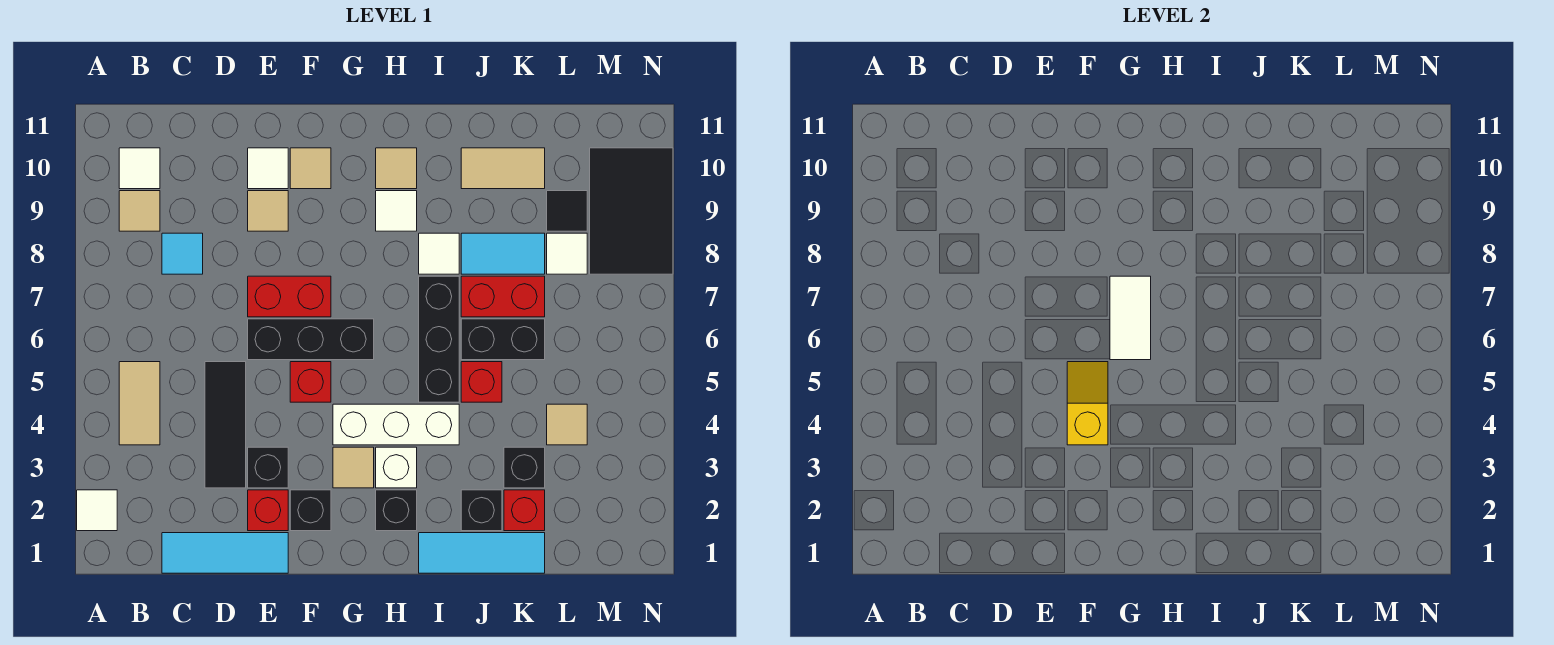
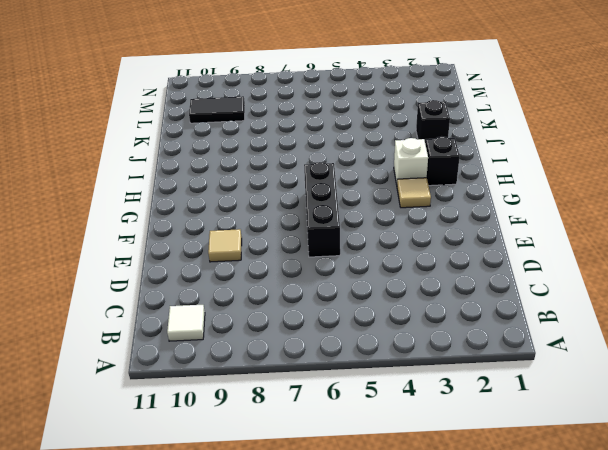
black 1x2 tile [189,96,245,123] -> black 1x1 tile [547,191,587,231]
none -> white 1x1 tile [77,490,117,531]
none -> tan 1x2 tile [119,362,160,445]
none -> tan 1x1 tile [119,191,160,231]
none -> cyan 1x3 tile [162,533,288,573]

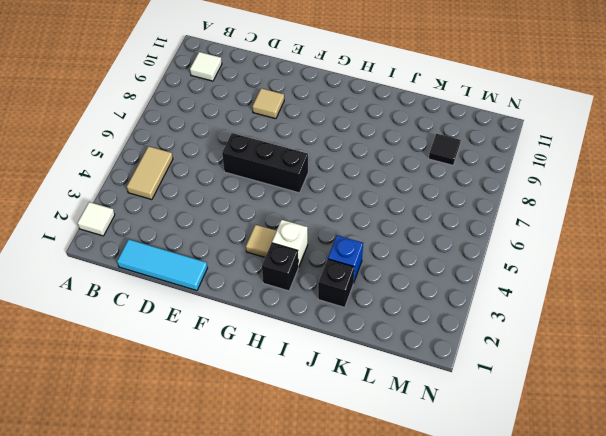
blue 1x1 brick [328,235,363,283] -> none
none -> tan 1x1 tile [119,191,160,231]
none -> cyan 1x1 tile [162,233,203,274]
none -> black 1x3 tile [205,362,246,488]
none -> red 1x1 brick [248,490,288,531]

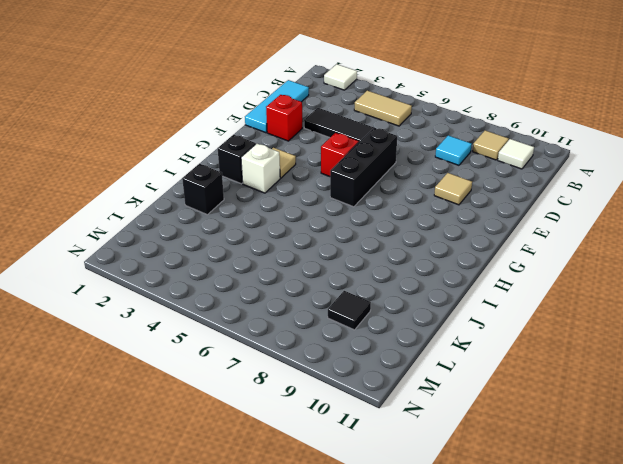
none -> black 1x1 brick [248,447,288,488]
none -> red 1x2 brick [248,276,331,317]
none -> white 1x1 tile [248,148,288,189]
none -> black 1x1 brick [290,490,331,531]

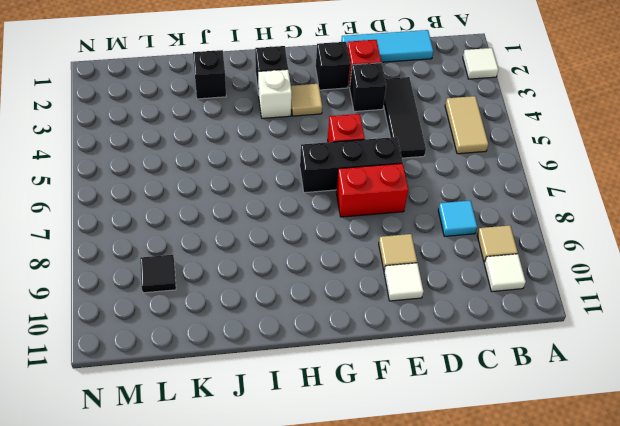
none -> tan 1x1 tile [290,148,331,189]
none -> white 1x3 brick [333,404,459,445]
none -> white 1x1 tile [376,191,417,231]
none -> tan 1x1 tile [376,148,417,189]

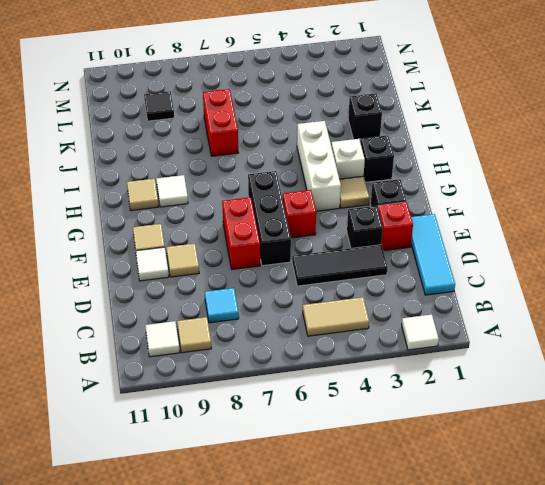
none -> cyan 1x3 tile [419,533,545,573]
none -> black 1x3 brick [419,276,459,402]
none -> white 1x1 tile [419,233,459,274]
none -> red 1x1 brick [461,362,502,402]

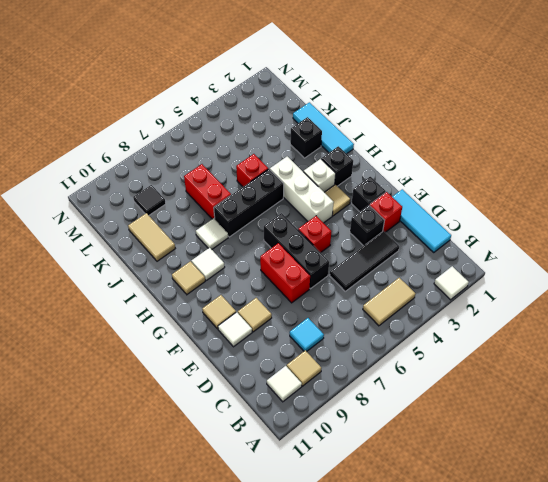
none -> black 1x2 brick [461,319,545,360]
none -> cyan 1x2 tile [461,233,545,274]
none -> red 1x1 brick [504,490,545,531]
none -> black 1x1 brick [504,447,545,488]

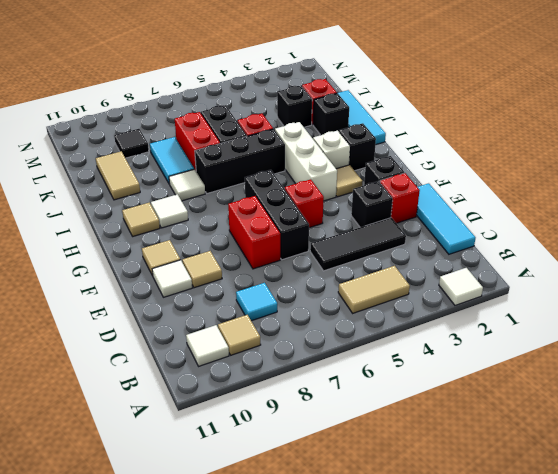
none -> tan 1x1 tile [547,404,587,445]
none -> white 1x1 tile [547,233,587,274]
none -> black 2x3 tile [590,148,673,274]
none -> yellow 1x2 slope [1067,362,1108,445]

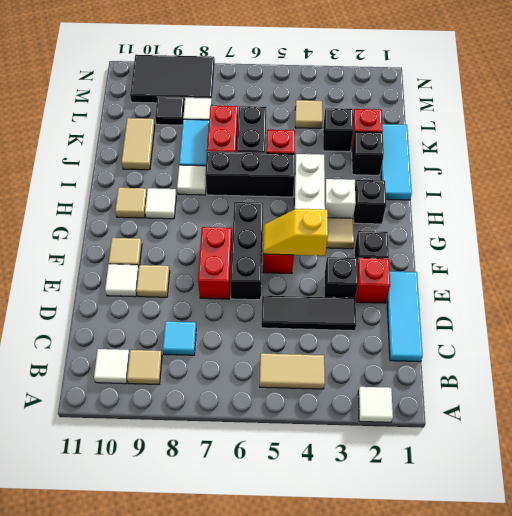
none -> white 1x2 tile [1110,276,1151,360]

